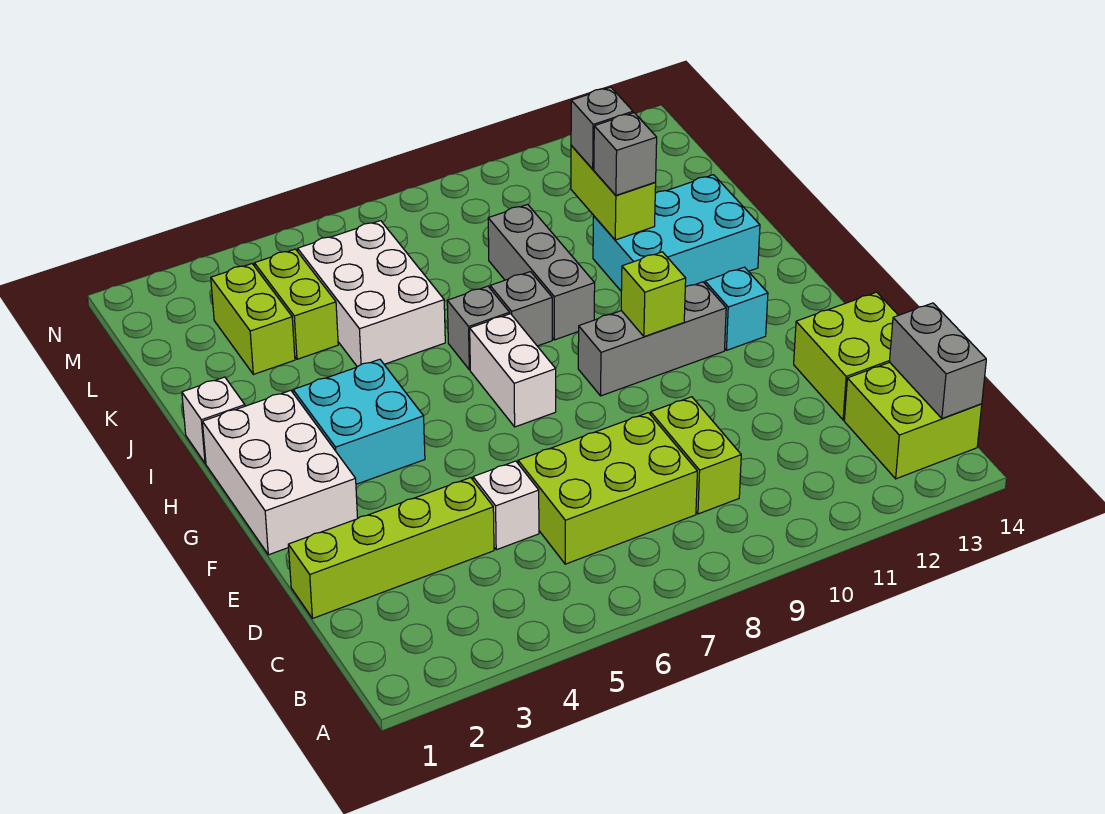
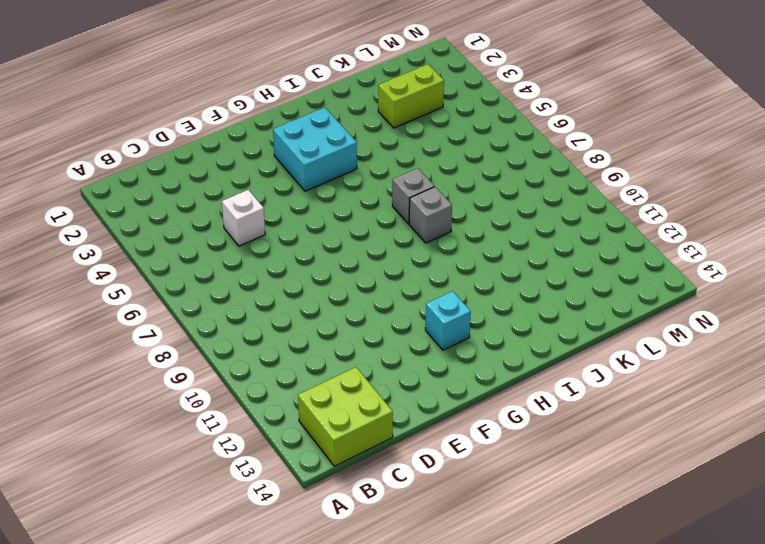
none -> lime 2x3 brick [518,413,697,564]
none -> lime 1x2 brick [651,397,741,514]
none -> lime 1x4 brick [288,478,494,619]

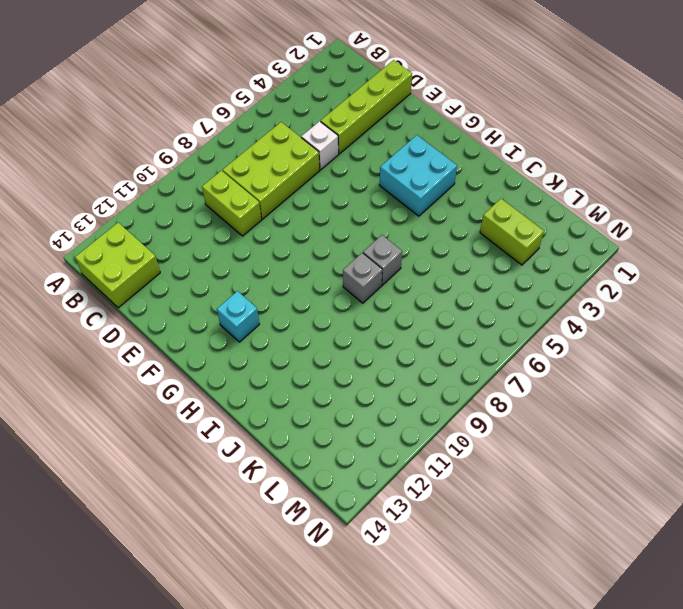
none -> lime 2x2 brick [794,292,898,420]
none -> white 2x3 brick [202,390,358,555]
none -> white 1x2 brick [470,314,556,427]

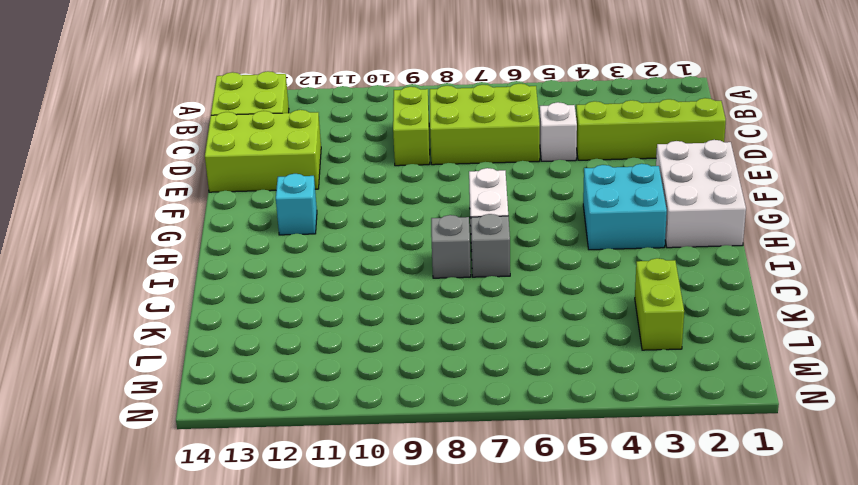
lime 2x3 brick [205,110,321,192] -> lime 2x2 brick [794,292,898,420]
none -> grey 1x3 brick [578,282,726,396]
none -> white 1x1 brick [182,377,245,463]
none -> grey 1x3 brick [488,204,595,340]

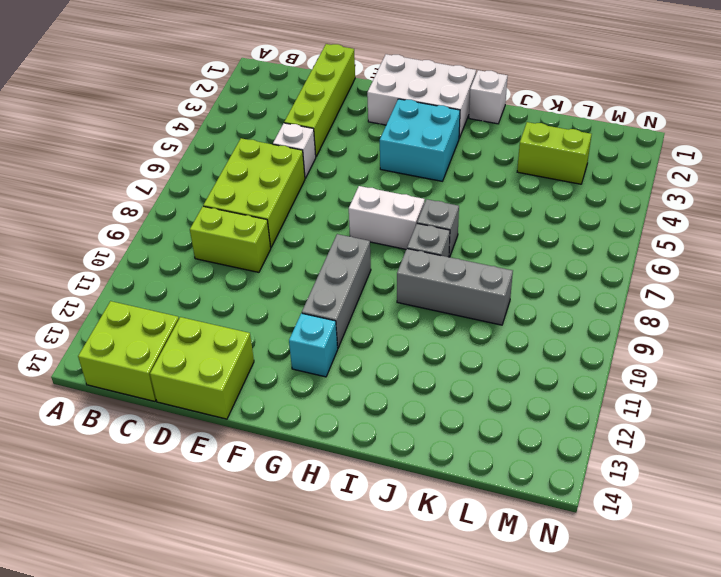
none -> cyan 2x3 brick [593,175,760,291]
none -> white 2x3 brick [298,221,445,367]
none -> lime 1x2 brick [254,249,338,359]

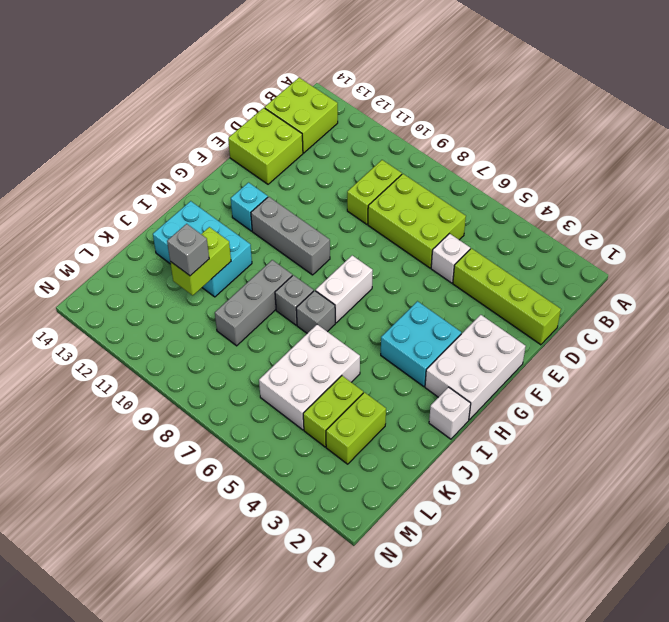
none -> grey 1x2 brick [889,303,986,418]
none -> lime 1x1 brick [621,252,686,337]
none -> grey 1x1 brick [594,113,657,195]

